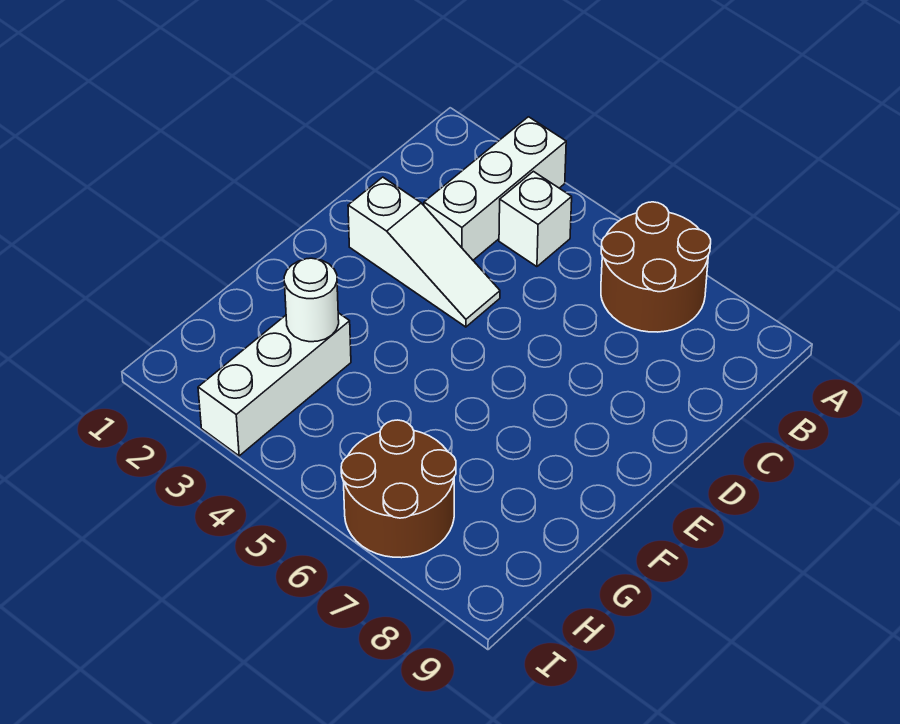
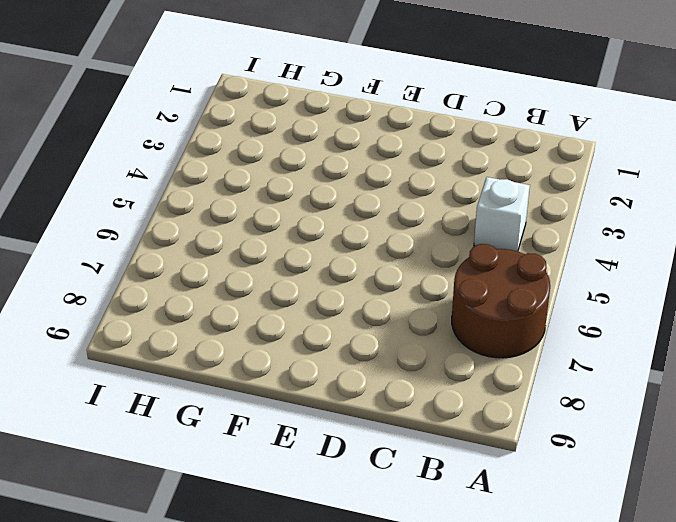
none -> white 1x3 brick [424,117,566,260]
none -> white 1x3 slope [348,177,500,327]

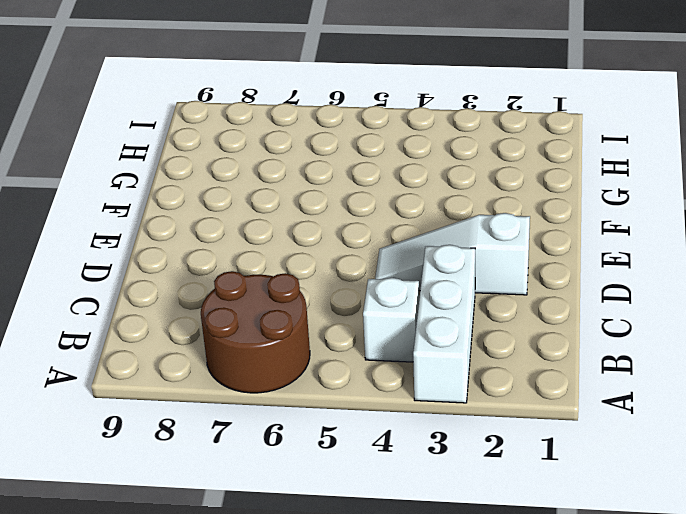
none -> white 1x3 brick [198,313,351,456]
none -> brown 2x2 round brick [341,420,456,558]

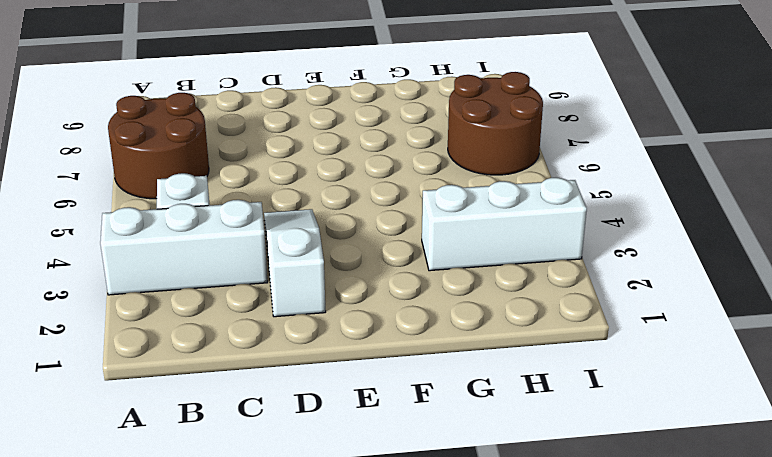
none -> white 1x1 round brick [284,258,339,342]

